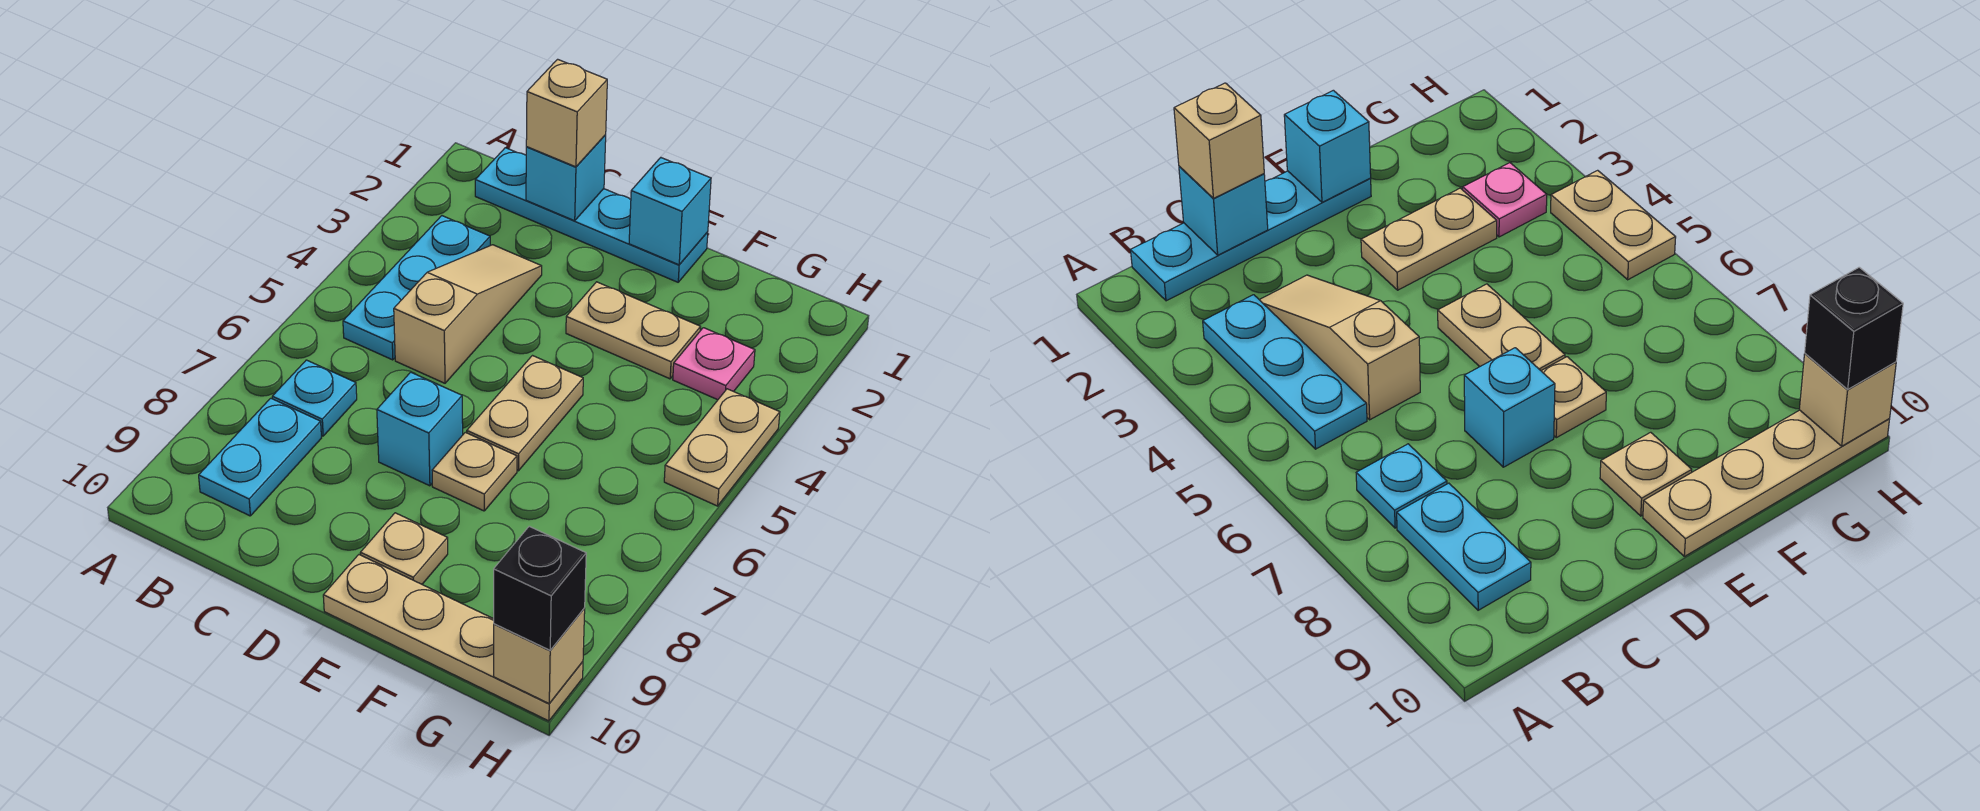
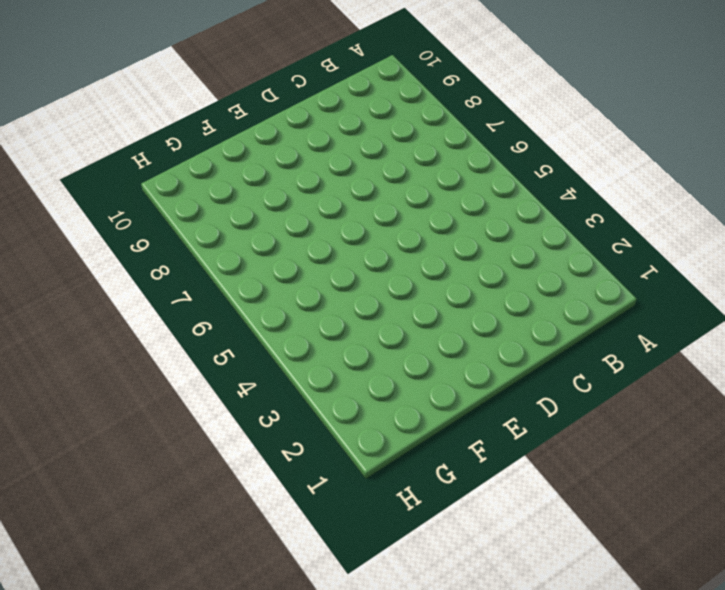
none -> cyan 1x4 plate [475,148,708,282]
none -> cyan 1x3 plate [343,216,490,360]
none -> cyan 1x1 plate [272,360,357,436]

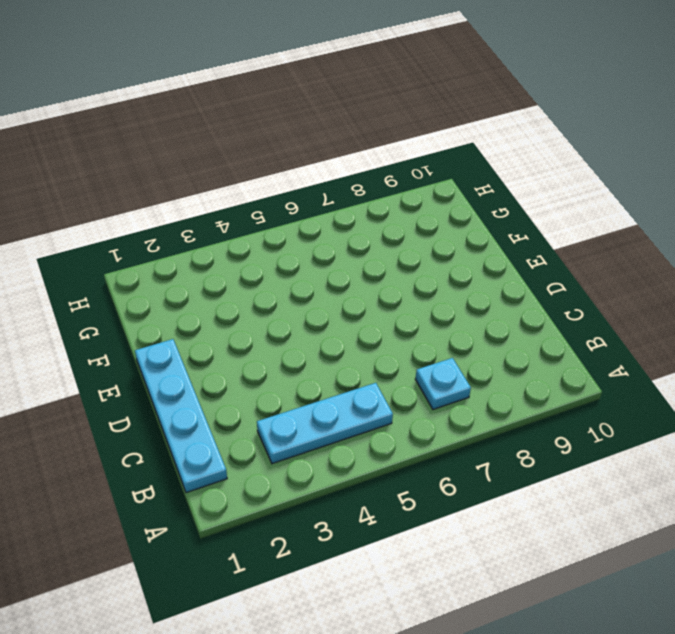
none -> cyan 1x2 plate [199,398,321,516]
none -> tan 1x3 slope [394,245,542,383]
none -> cyan 1x1 brick [377,372,463,486]

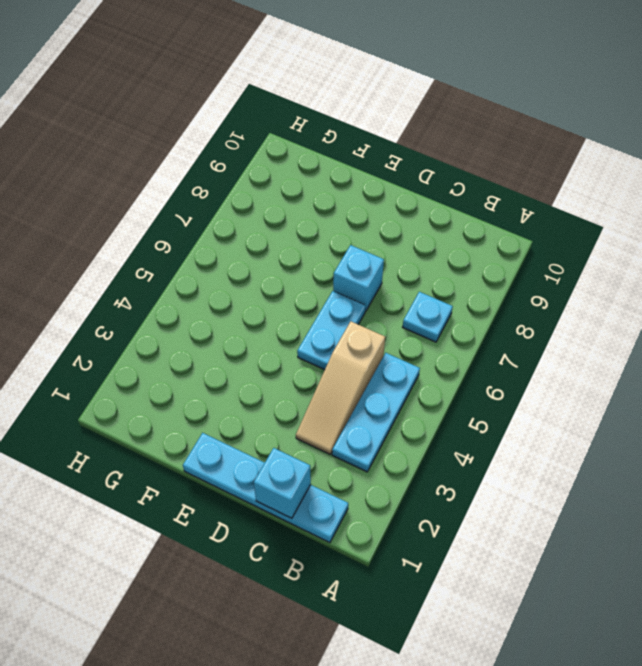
cyan 1x2 plate [297,291,366,370] -> cyan 1x2 plate moved to [199,398,321,516]
none -> tan 1x2 plate [566,282,701,379]
none -> tan 1x2 plate [467,356,583,471]
none -> tan 1x1 plate [432,432,517,511]

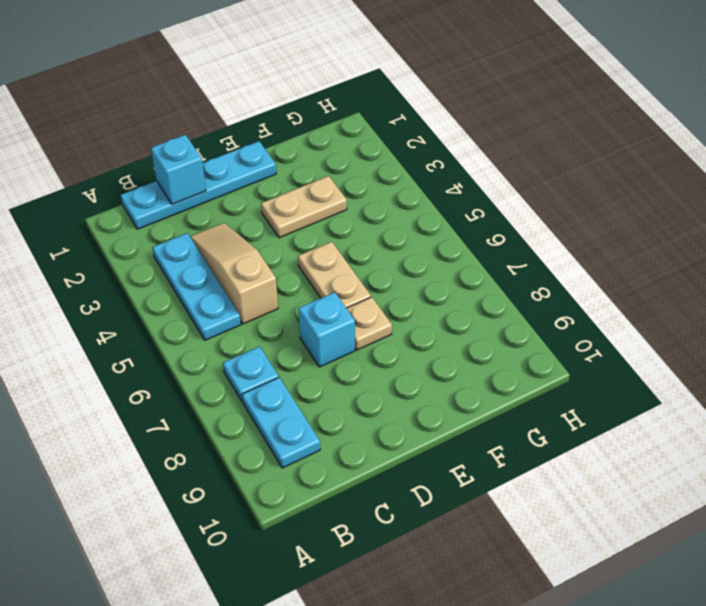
none -> tan 1x1 plate [360,513,448,584]
none -> tan 1x4 plate [323,555,583,721]
none -> pink 1x1 plate [673,328,755,400]

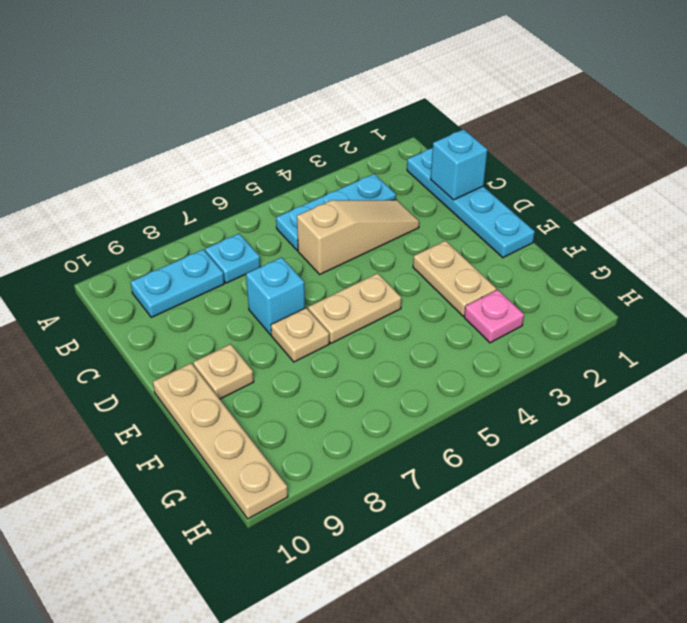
none -> tan 1x2 plate [664,389,780,506]
none -> cyan 1x1 brick [629,158,711,265]
none -> tan 1x1 brick [494,608,585,703]

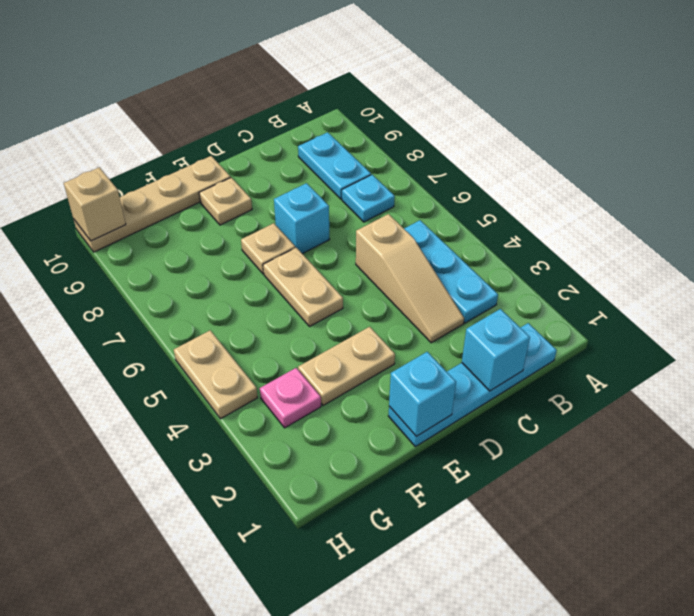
none -> tan 1x1 brick [526,59,607,167]
none -> black 1x1 brick [494,526,586,650]

